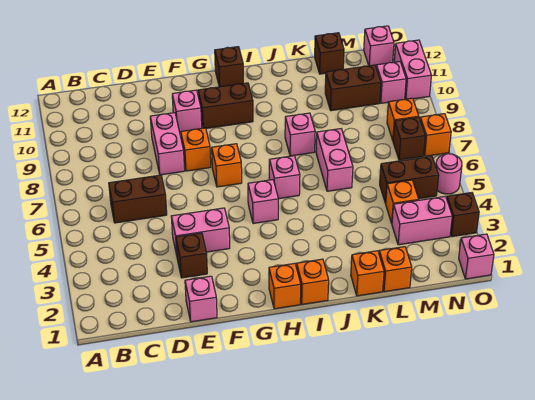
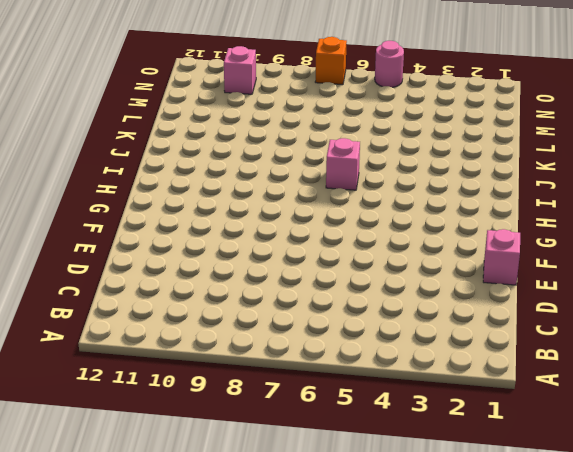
none -> brown 1x2 brick [109,175,167,223]
none -> brown 1x1 brick [176,233,207,278]
none -> pink 1x2 brick [171,208,230,255]
none -> pink 1x2 brick [150,113,185,175]

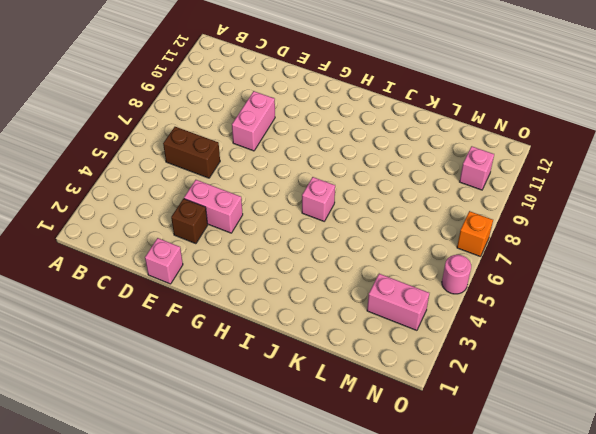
none -> orange 1x1 brick [181,128,211,171]
none -> pink 1x1 brick [172,90,202,132]
none -> orange 1x1 brick [212,144,242,187]
none -> brown 1x2 brick [198,83,253,128]

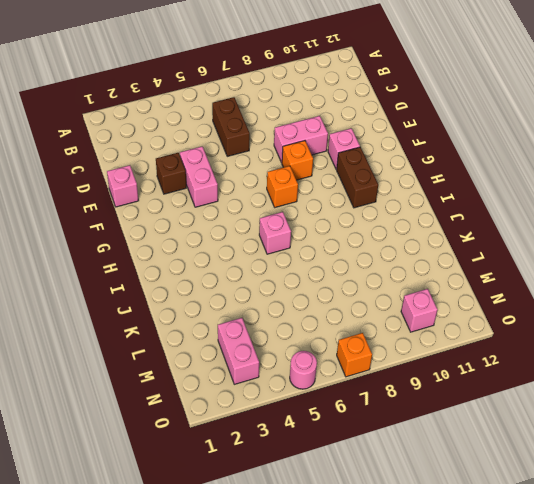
none -> orange 1x1 brick [269,263,301,309]
none -> pink 1x1 brick [248,180,278,224]
none -> brown 1x1 brick [215,47,243,87]
none -> orange 1x1 brick [297,259,329,304]

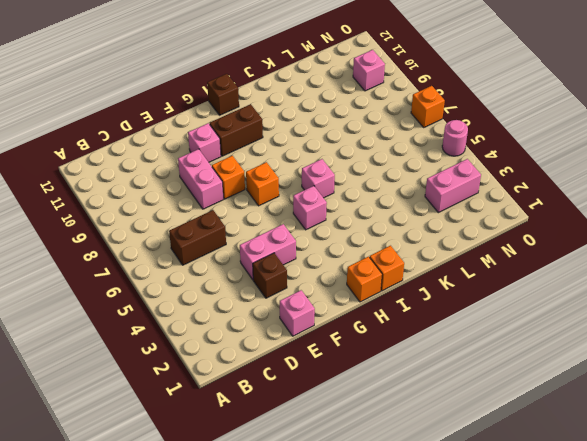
none -> pink 1x1 brick [285,113,315,156]
none -> orange 1x1 brick [351,251,384,296]
none -> pink 1x2 brick [316,129,353,191]
none -> orange 1x1 brick [379,247,412,292]

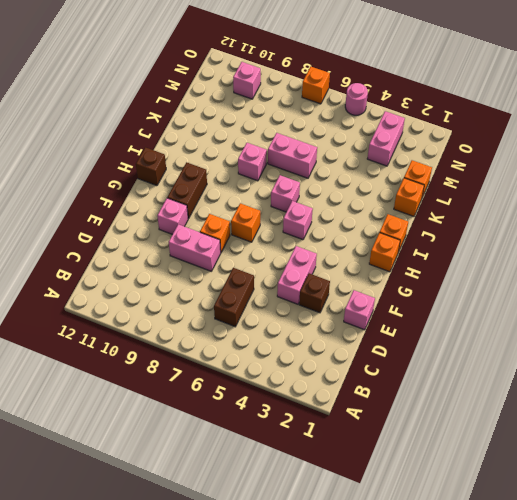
none -> brown 1x2 brick [325,65,381,111]
none -> brown 1x1 brick [315,33,344,74]
none -> orange 1x1 brick [386,180,419,223]
none -> brown 1x2 brick [380,156,439,203]

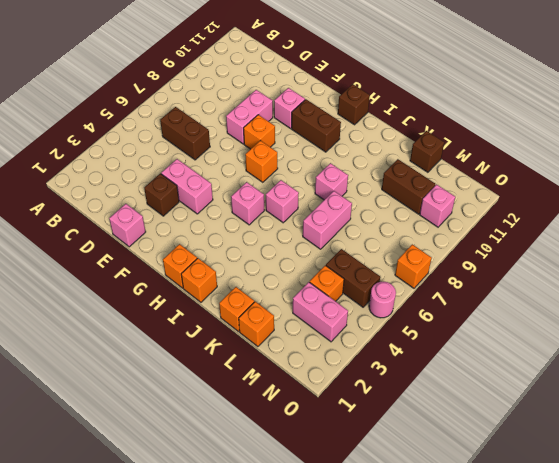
none -> brown 1x1 brick [393,117,425,160]
none -> orange 1x1 brick [387,98,419,140]
none -> pink 1x1 brick [364,26,394,66]
none -> pink 1x1 brick [459,234,494,279]

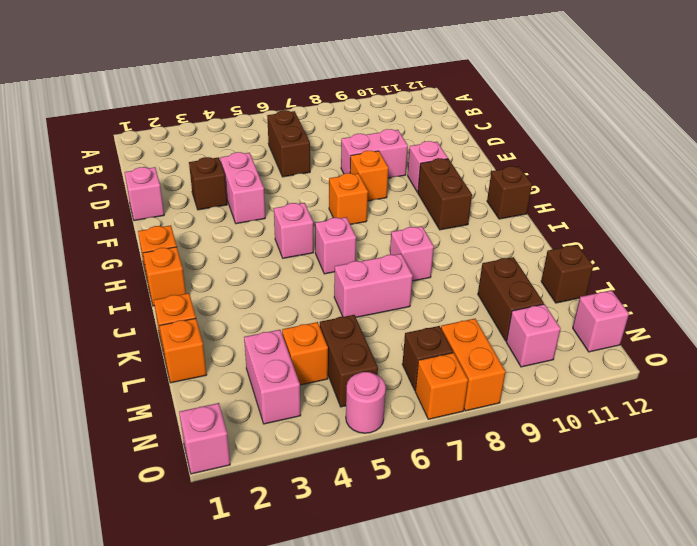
orange 1x2 brick [441,319,506,411] -> orange 1x1 brick [387,98,419,140]
none -> brown 1x1 brick [447,193,479,237]
none -> pink 1x2 brick [394,40,431,99]

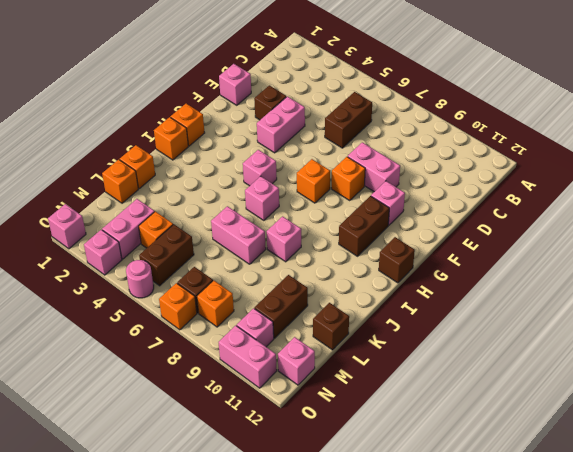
pink 1x1 brick [84,230,122,275] -> brown 1x1 brick [447,193,479,237]

